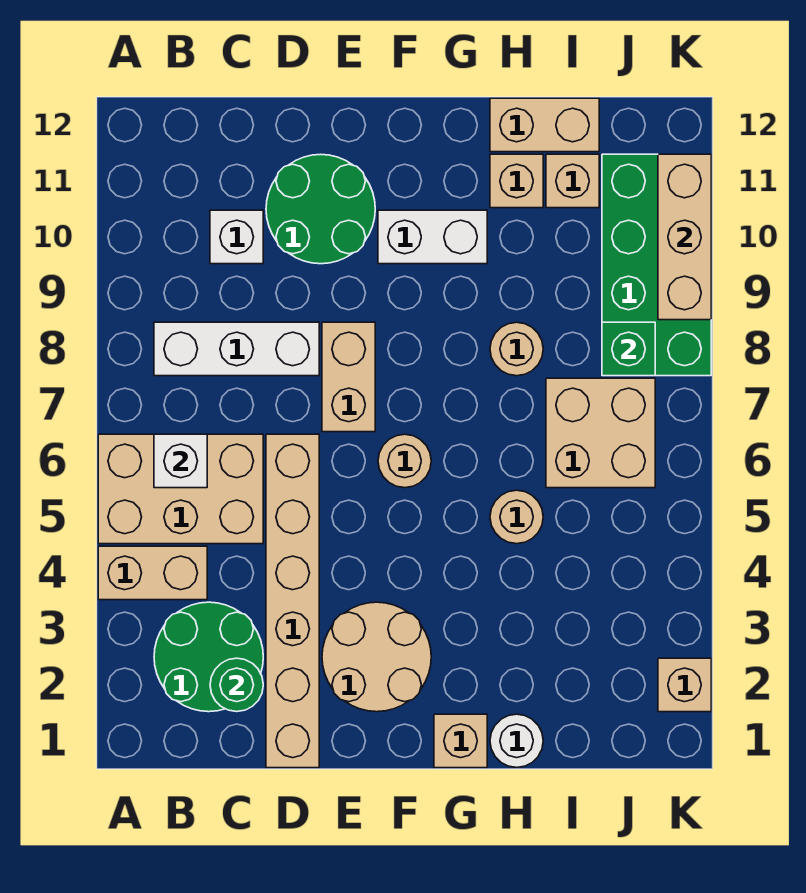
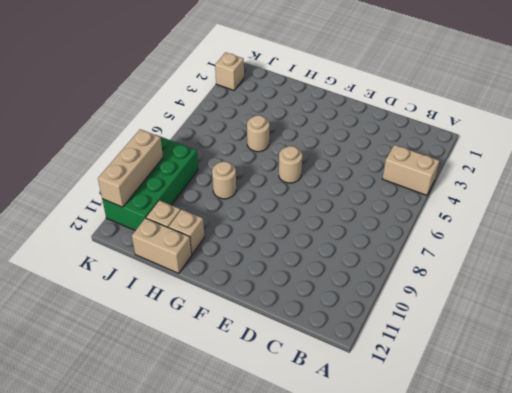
none -> tan 2x3 brick [98,434,263,544]
none -> green 2x2 round brick [154,602,263,712]
none -> white 1x3 brick [154,322,319,376]

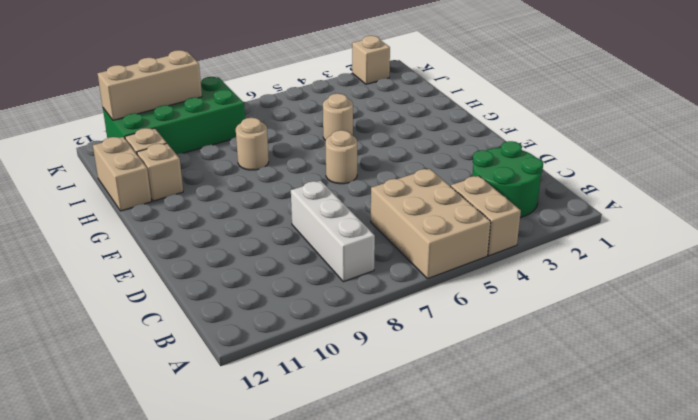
none -> white 1x1 brick [210,210,263,264]
none -> tan 1x6 brick [266,434,319,768]
none -> green 2x2 round brick [266,154,375,264]

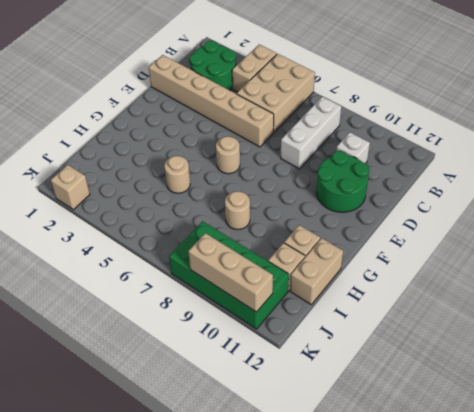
none -> tan 2x2 round brick [322,602,431,712]
none -> tan 1x2 brick [322,322,375,432]
none -> white 1x2 brick [378,210,487,264]

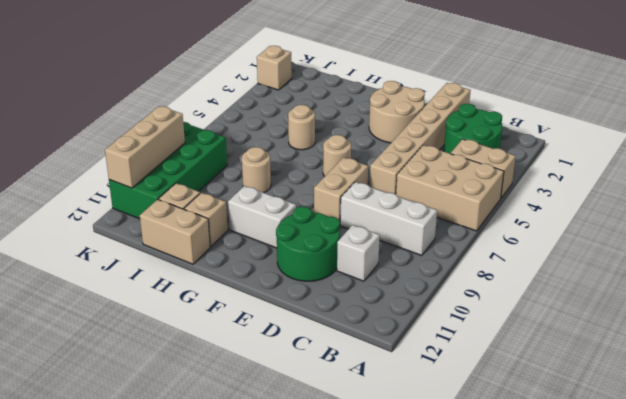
none -> tan 1x1 brick [434,714,487,768]
none -> white 1x1 round brick [490,714,543,768]
none -> tan 2x2 brick [546,378,655,488]

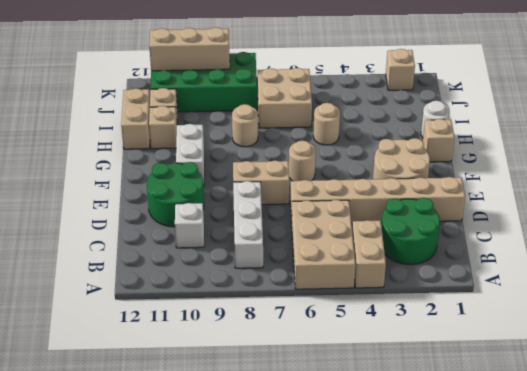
none -> white 1x1 brick [154,434,207,488]
none -> green 1x1 round brick [210,658,263,712]
none -> green 1x1 brick [602,322,655,376]

